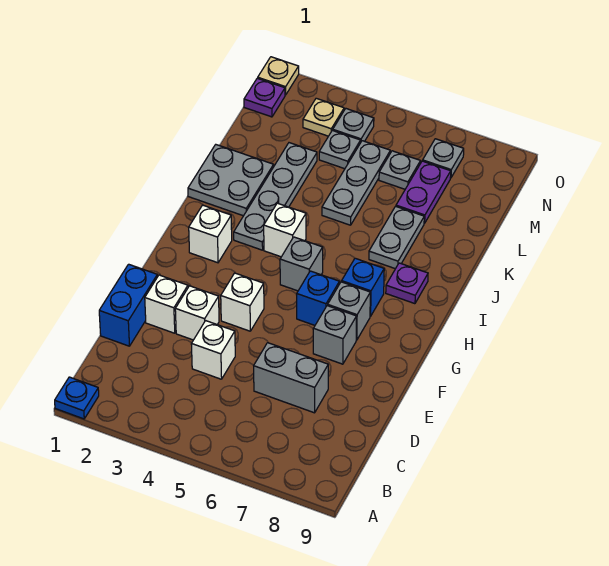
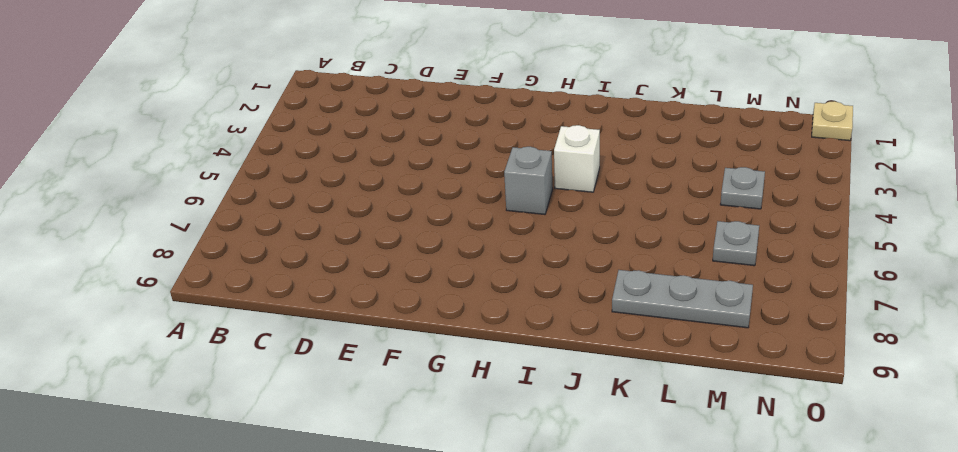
grey 1x3 plate [612,270,753,328] -> grey 1x3 plate moved to [322,141,390,225]
none -> blue 1x1 plate [55,377,99,419]
none -> blue 1x2 brick [99,264,157,346]
none -> white 1x1 brick [191,321,235,379]

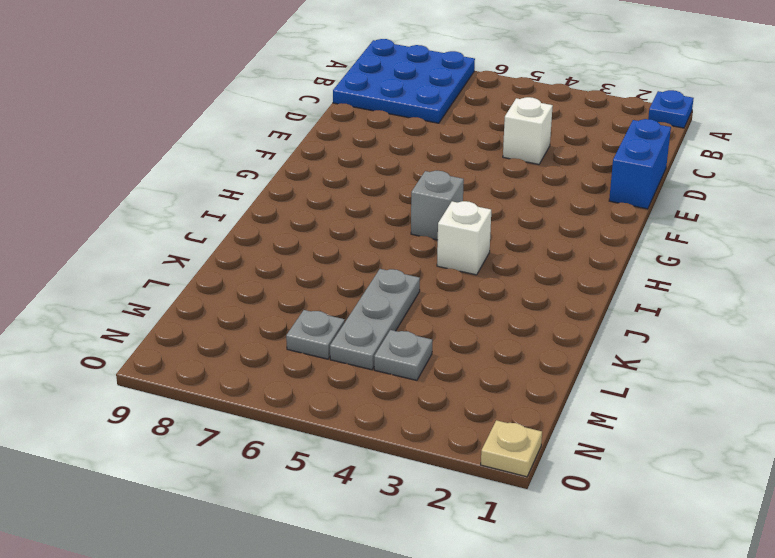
blue 3x3 plate [333,39,475,123] -> none
none -> grey 1x2 brick [254,343,328,413]
none -> white 1x1 brick [145,275,188,333]
none -> white 1x1 brick [175,286,219,340]

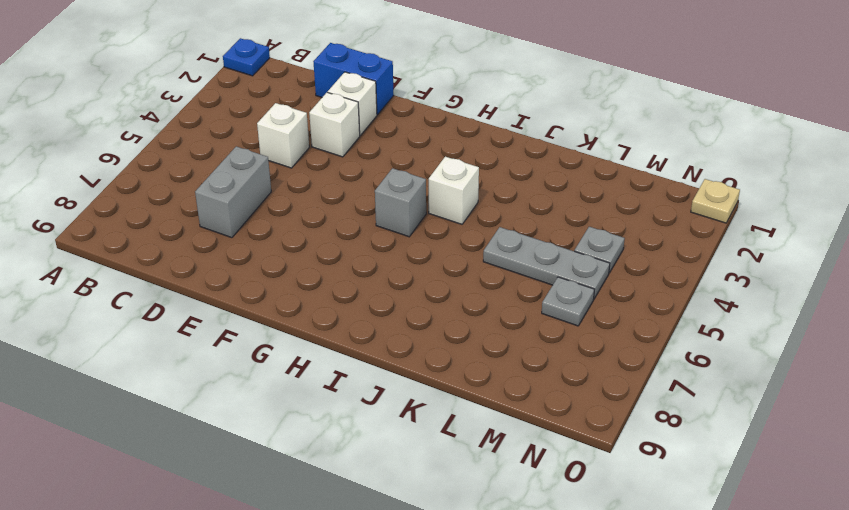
none -> white 1x1 brick [221,273,264,331]
none -> grey 1x1 brick [313,306,357,364]
none -> blue 1x1 brick [297,271,339,325]

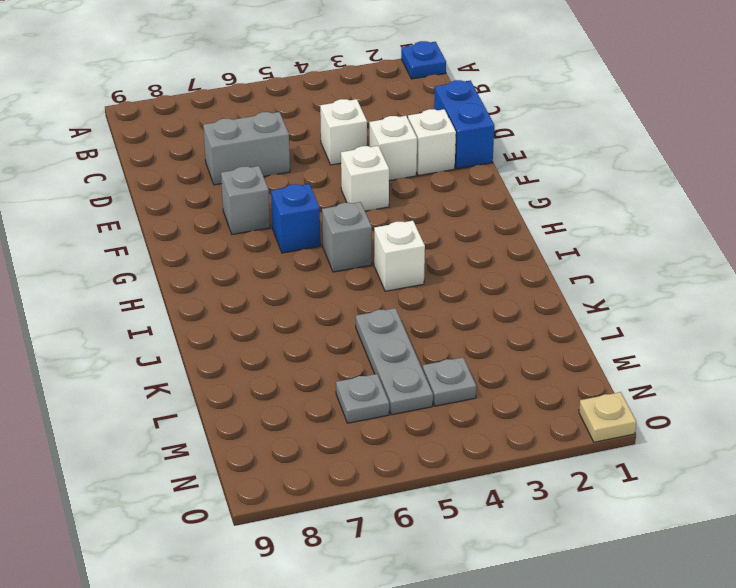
none -> grey 1x1 brick [328,282,370,340]
none -> white 1x1 brick [189,205,232,263]
none -> blue 1x1 brick [342,258,384,316]

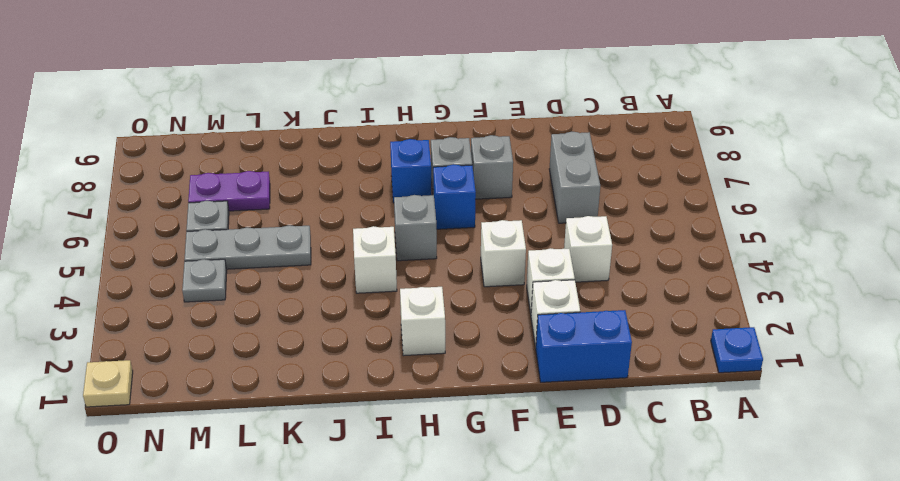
none -> grey 1x4 plate [234,143,317,250]
none -> purple 1x1 plate [386,263,428,304]
none -> grey 2x2 plate [188,145,274,216]

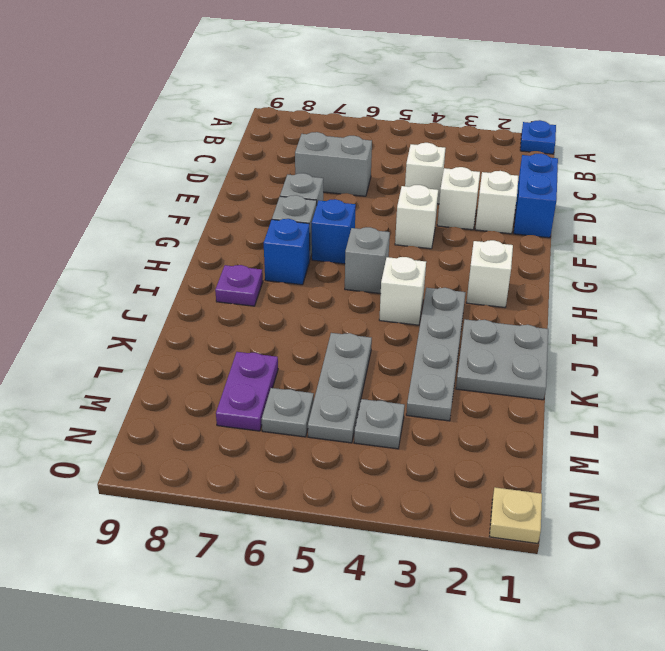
none -> grey 1x2 plate [369,206,424,269]
none -> purple 1x1 plate [244,78,285,117]
none -> tan 1x1 plate [303,98,344,136]

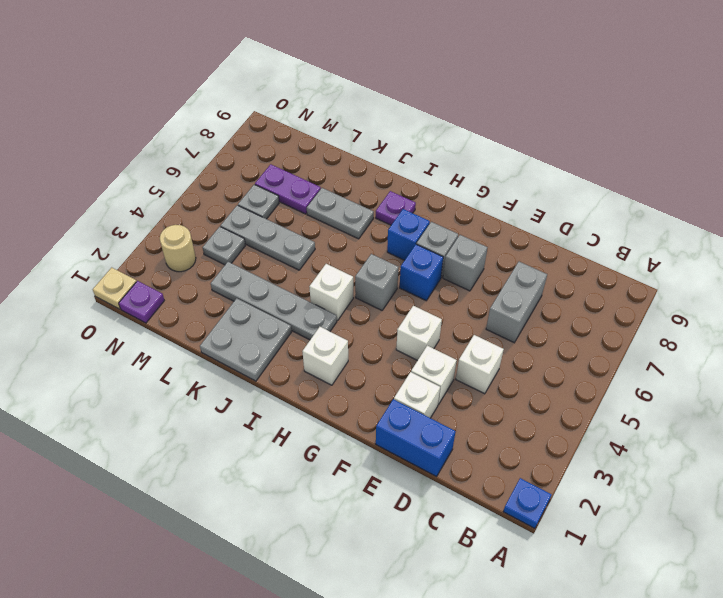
tan 1x1 round brick [160,225,196,272] -> tan 1x1 plate [303,98,344,136]
none -> grey 1x1 plate [333,109,374,141]
none -> grey 1x1 plate [423,139,464,178]

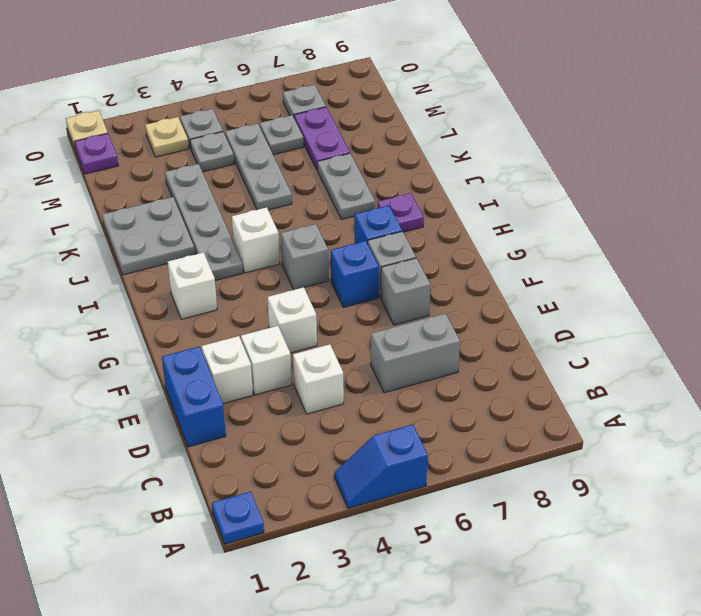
blue 1x2 slope [334,424,428,508] -> none

